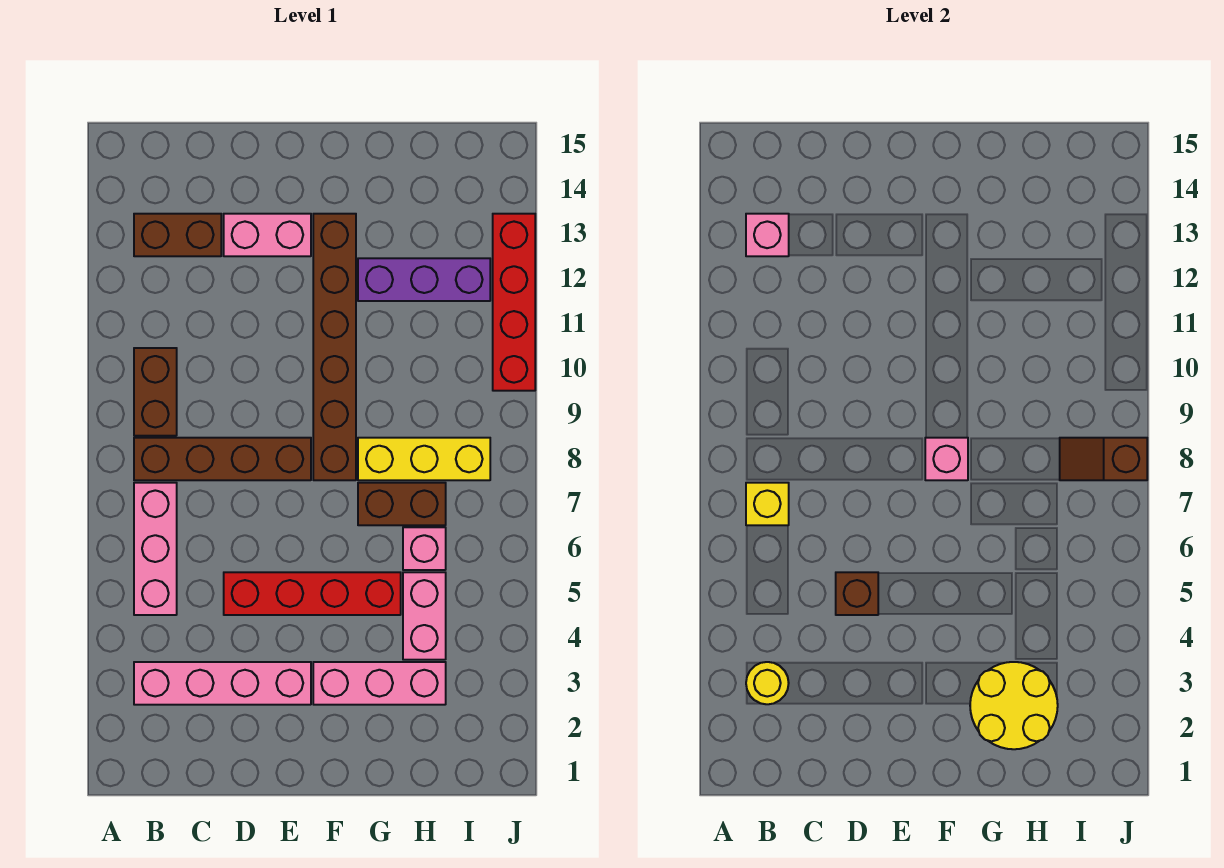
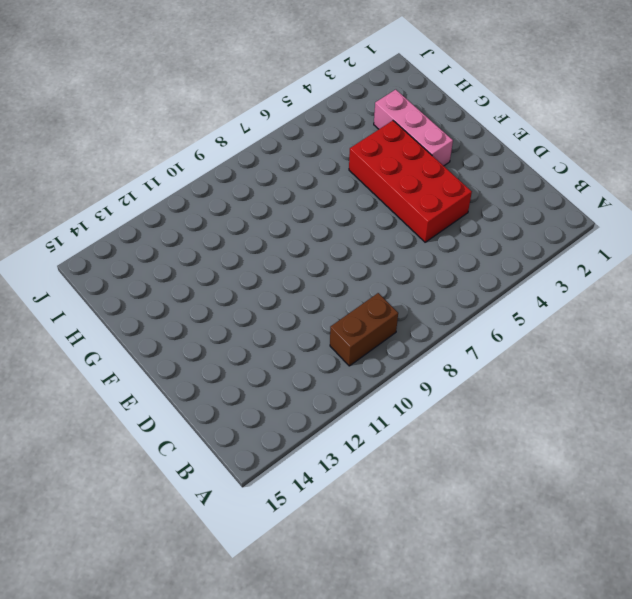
red 2x4 brick [349,121,472,242] -> red 1x4 brick [224,572,401,615]
none -> pink 1x4 brick [134,662,311,705]
none -> pink 1x3 brick [134,483,177,615]
none -> brown 1x4 brick [134,438,311,480]

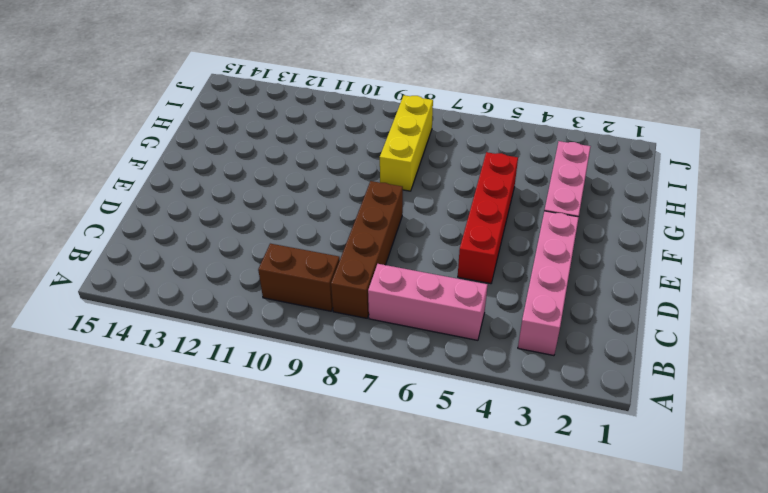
none -> brown 1x2 brick [134,214,221,256]
none -> pink 1x2 brick [224,214,311,256]
none -> brown 1x6 brick [313,214,356,480]

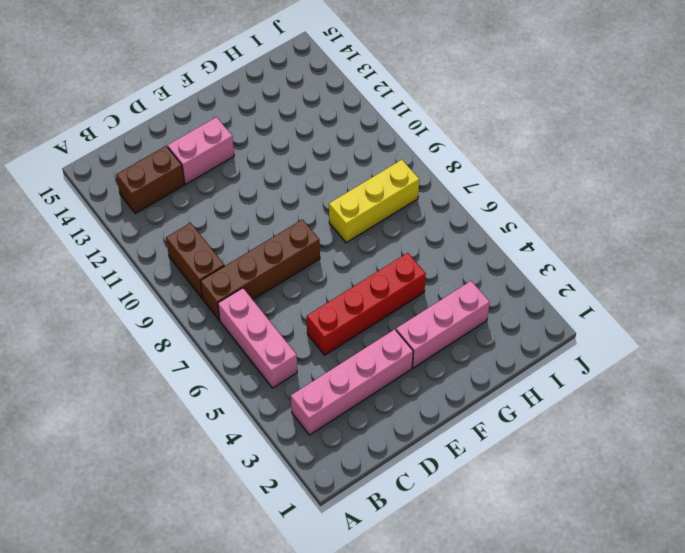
none -> brown 1x6 brick [313,214,356,480]
none -> brown 1x2 brick [358,483,446,525]
none -> purple 1x3 brick [358,258,490,301]

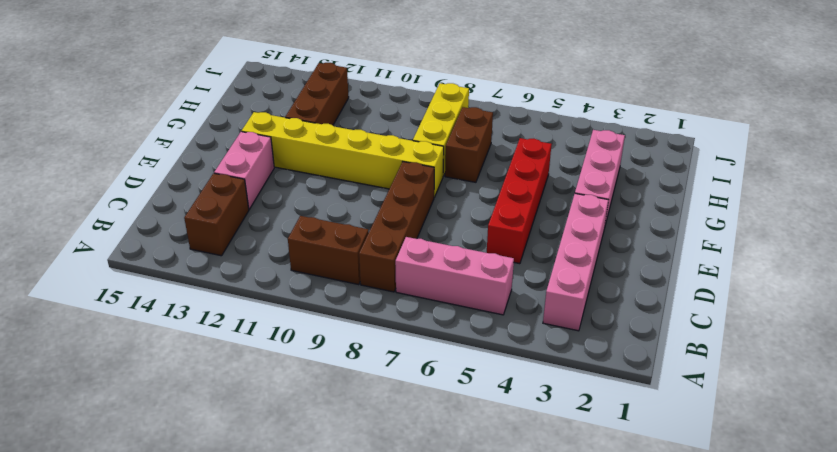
yellow 1x6 brick [242,112,444,197] -> brown 1x6 brick [313,214,356,480]
brown 1x3 brick [285,63,349,125] -> purple 1x3 brick [358,258,490,301]
none -> pink 1x2 brick [403,572,446,660]
none -> pink 1x1 brick [403,527,446,570]
none -> red 1x4 brick [493,214,535,391]

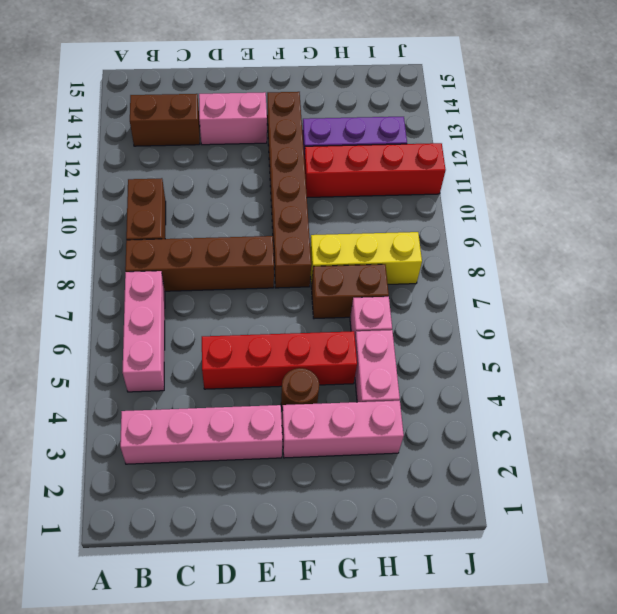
brown 1x1 round brick [281,368,319,410] -> none
red 1x4 brick [304,143,446,198] -> red 1x4 brick turned to [493,214,535,391]
none -> yellow 1x1 round brick [746,662,789,704]
none -> yellow 1x1 brick [746,483,789,525]
none -> pink 1x1 brick [746,214,789,256]

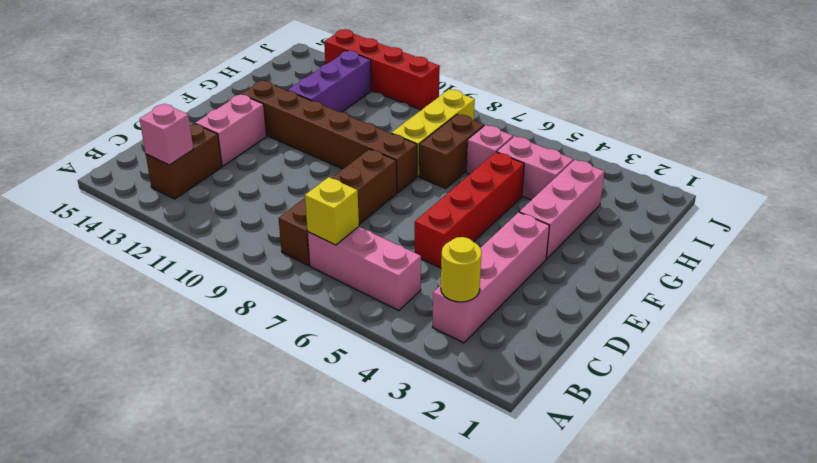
none -> brown 1x2 brick [134,348,177,436]
none -> brown 1x1 brick [836,572,878,615]
none -> pink 1x1 brick [925,438,968,480]

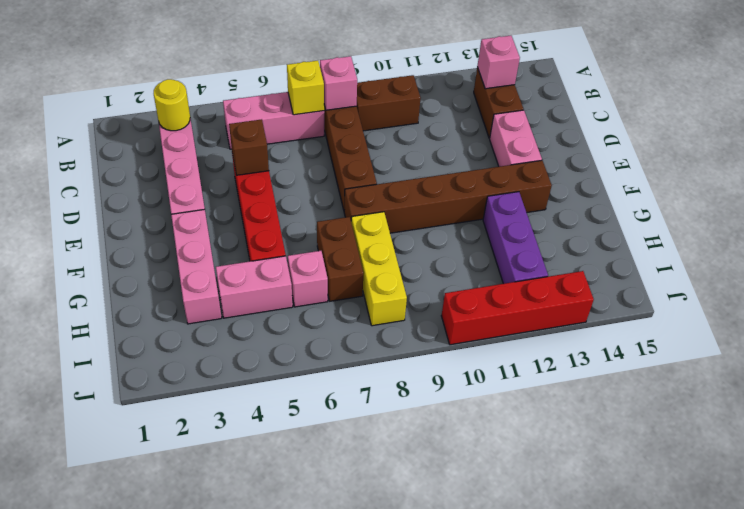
pink 1x1 brick [320,56,357,110] -> pink 1x1 brick moved to [925,438,968,480]
none -> yellow 2x2 round brick [970,662,1058,749]
none -> brown 1x2 slope [1060,438,1147,480]

